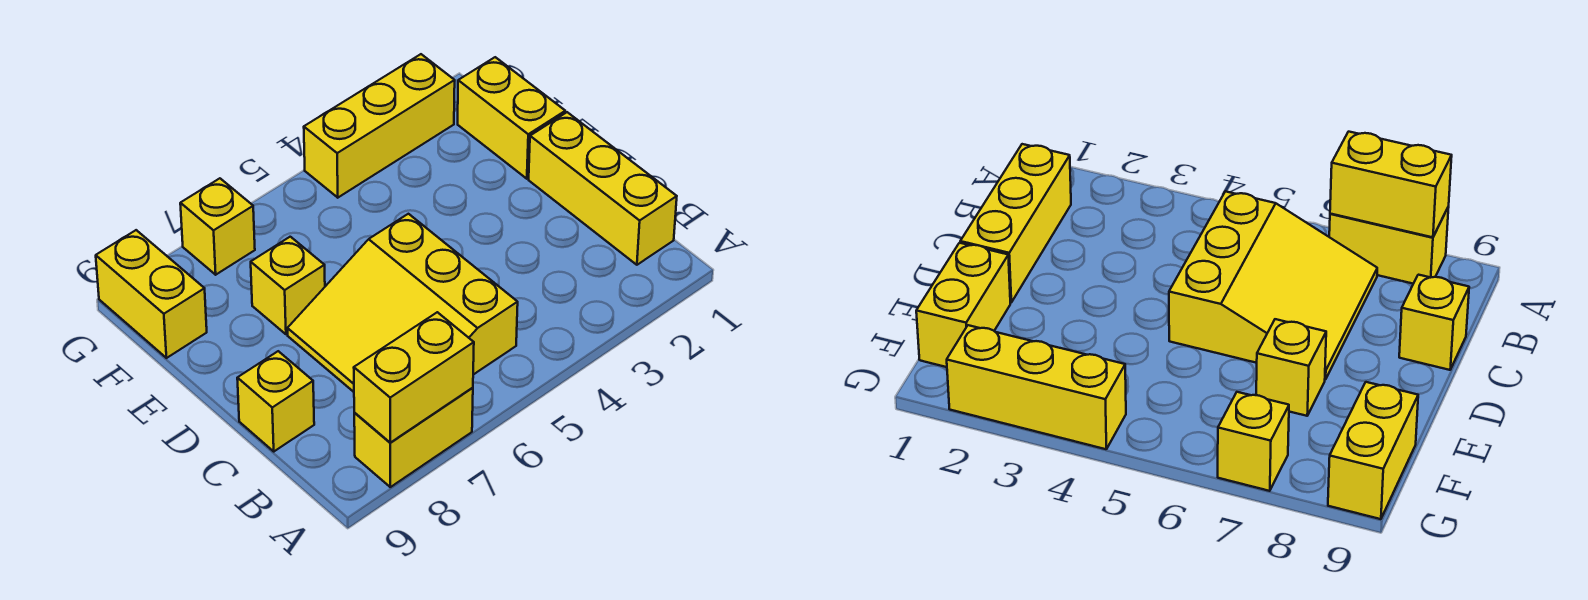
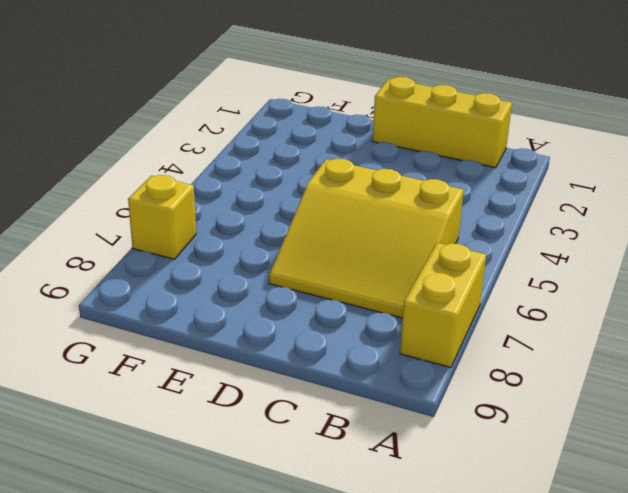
none -> yellow 1x1 brick [237,351,314,451]
none -> yellow 1x2 brick [458,57,565,179]

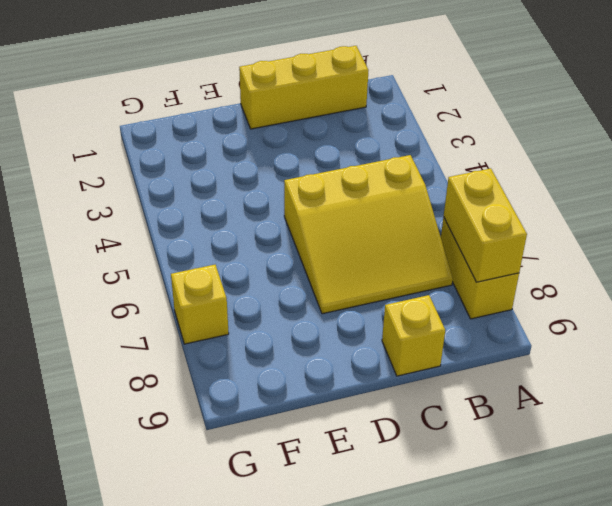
none -> yellow 1x2 brick [458,57,565,179]
none -> yellow 1x1 brick [251,237,325,334]

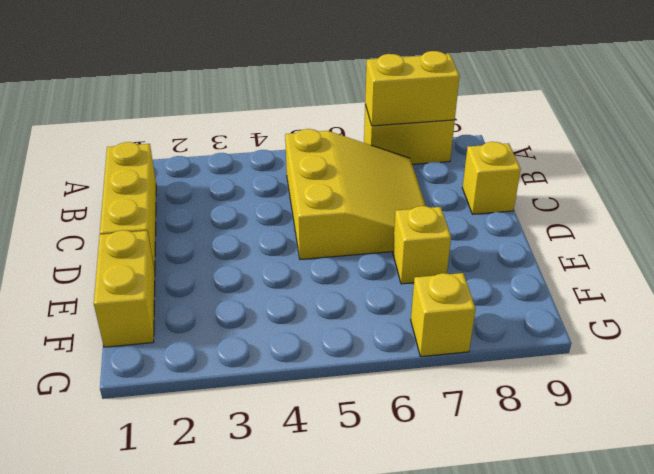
none -> yellow 1x2 brick [96,230,207,358]
none -> yellow 1x3 brick [304,54,455,198]

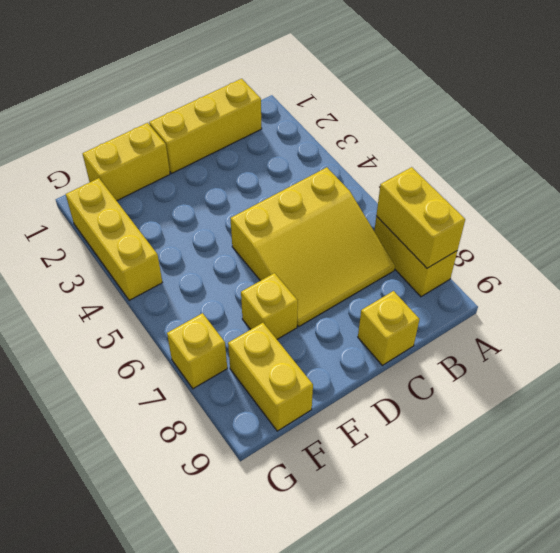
yellow 1x2 brick [228,323,313,431] -> yellow 1x2 brick turned to [96,230,207,358]

